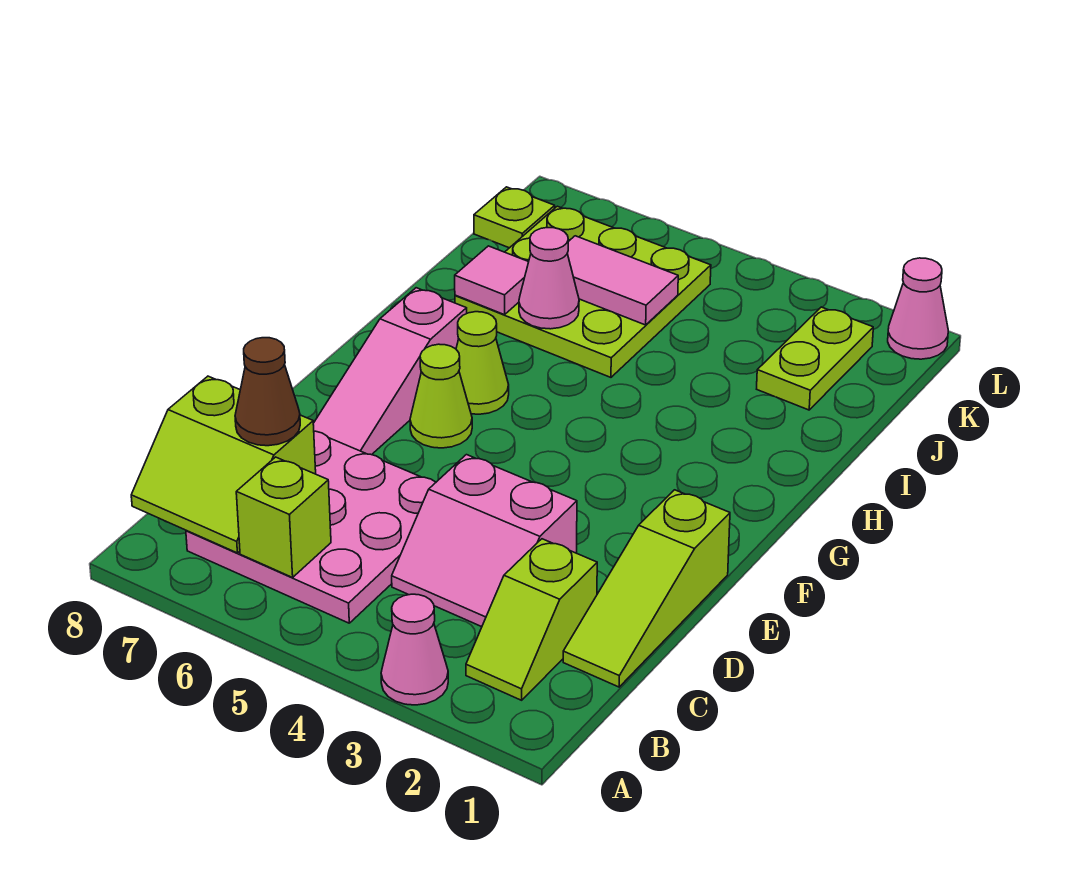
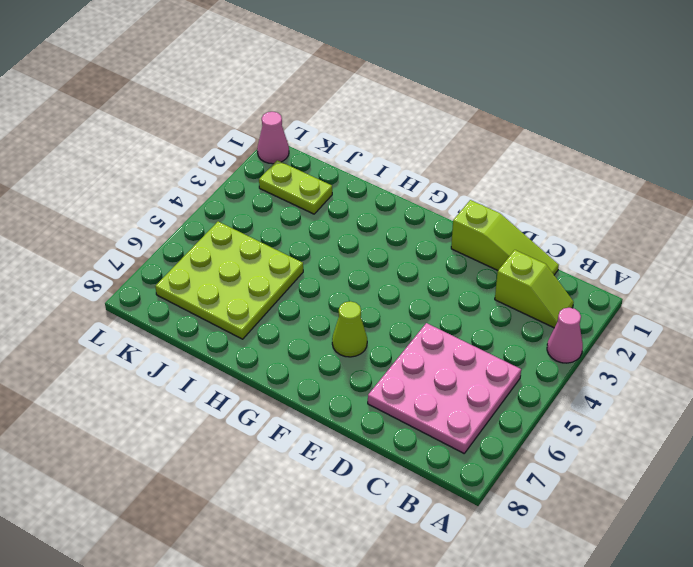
none -> pink 2x2 slope [392,455,577,627]
none -> pink 1x3 slope [313,288,467,455]
none -> lime 1x1 cone [456,312,509,414]

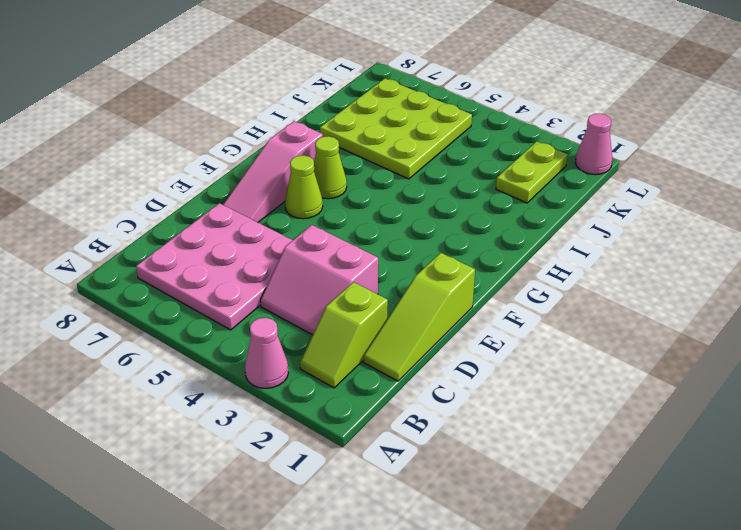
none -> lime 1x1 plate [474,187,555,248]
none -> lime 1x1 brick [236,457,331,577]
none -> lime 2x2 slope [131,376,316,553]

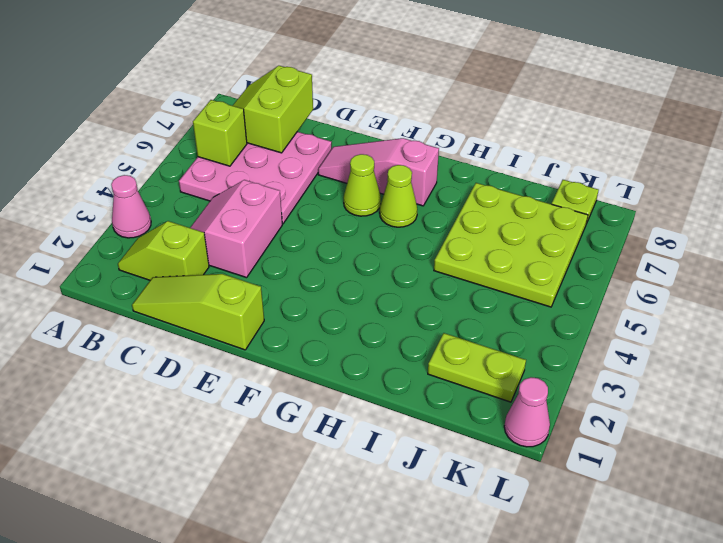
none -> pink 1x1 cone [519,228,579,329]
none -> pink 1x1 tile [455,246,528,315]
none -> pink 1x2 tile [567,236,678,325]

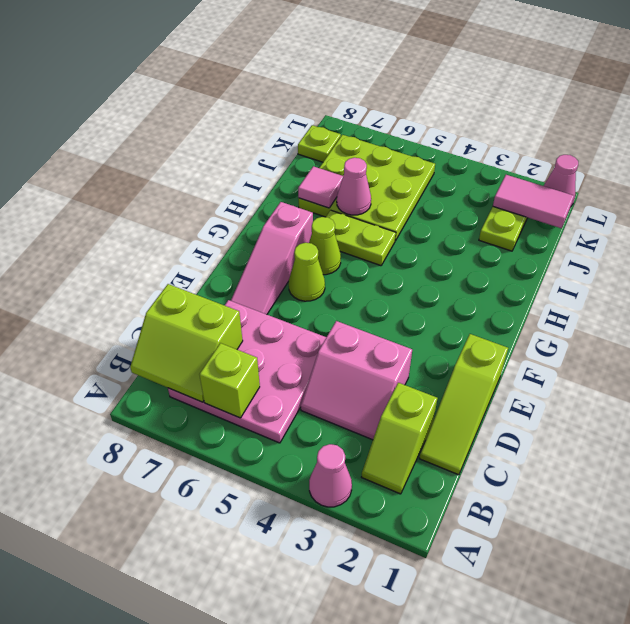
lime 1x2 plate [326,210,396,266] -> none
pink 1x2 tile [493,175,574,228] -> pink 1x2 tile moved to [567,236,678,325]
none -> brown 1x1 cone [235,338,300,446]

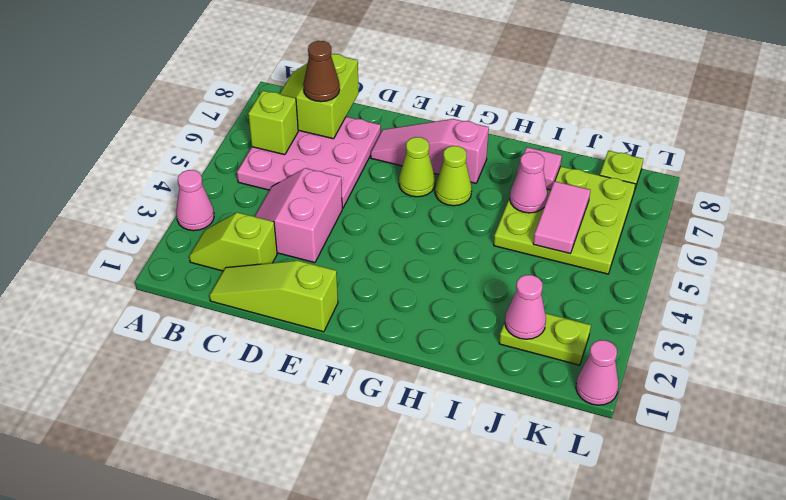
pink 1x1 cone [505,275,546,339] -> none

